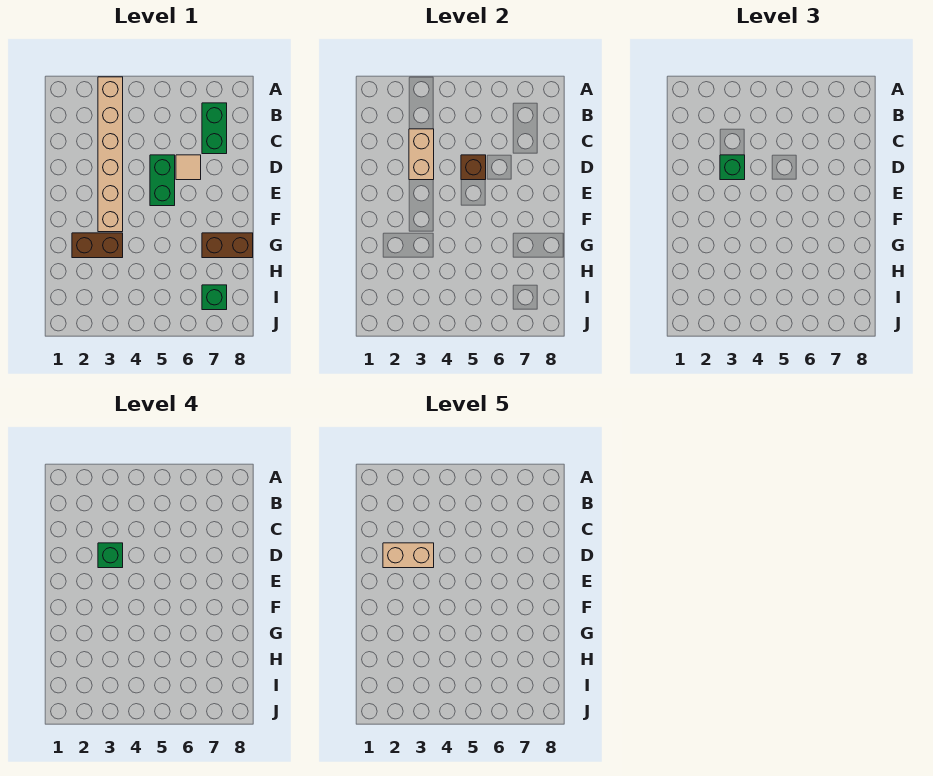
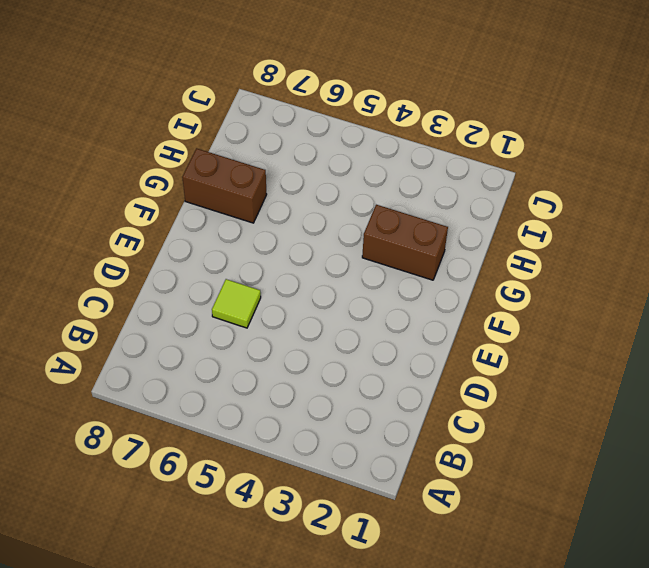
lime 1x1 tile [212,279,261,328] -> tan 1x1 tile [176,155,201,180]
none -> tan 1x6 brick [98,77,123,232]
none -> green 1x2 brick [202,103,227,154]
none -> green 1x2 brick [150,155,175,206]

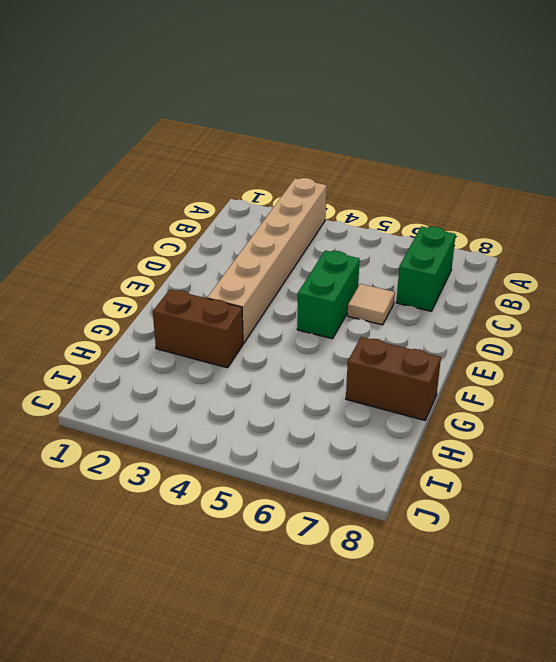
none -> green 1x1 brick [202,285,227,310]
none -> tan 1x2 brick [409,129,434,180]
none -> brown 1x1 brick [461,155,486,180]

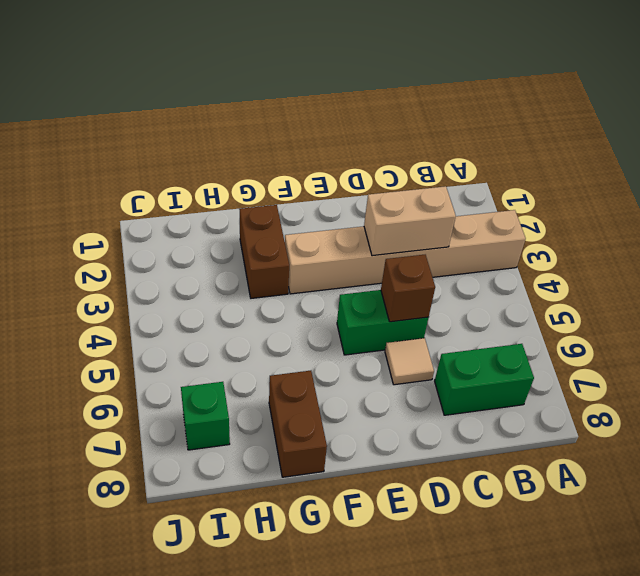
none -> green 1x1 brick [720,155,745,180]
none -> green 1x1 brick [98,543,123,568]
none -> tan 1x2 brick [383,543,434,568]

